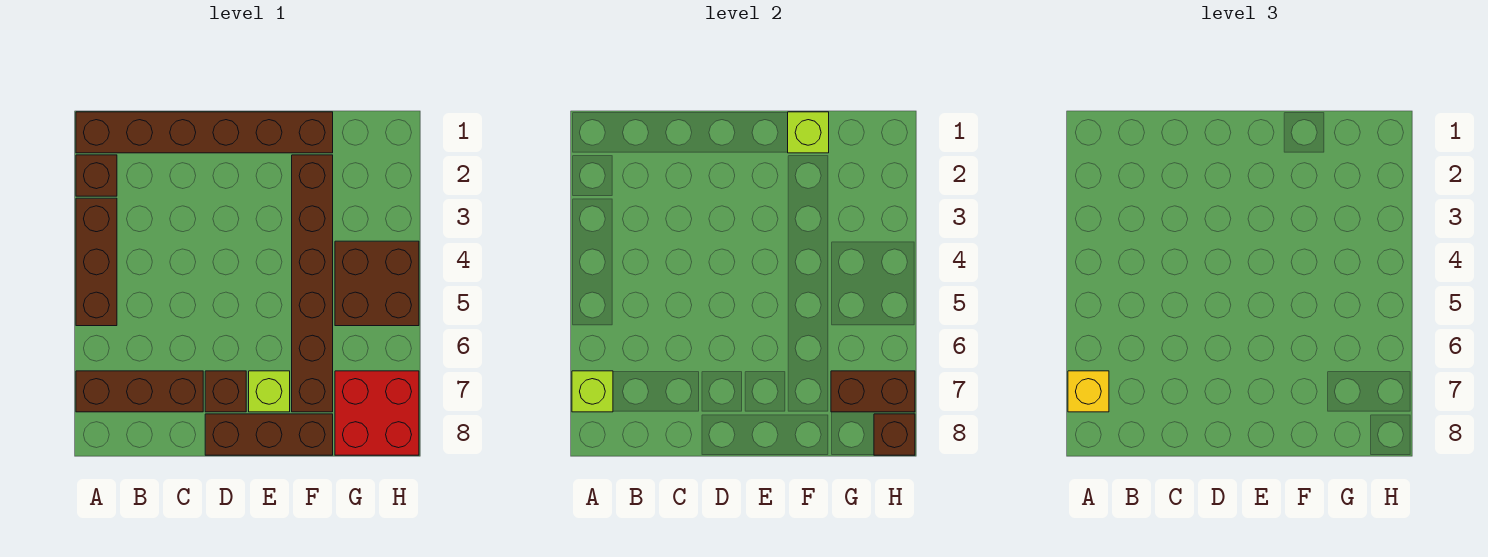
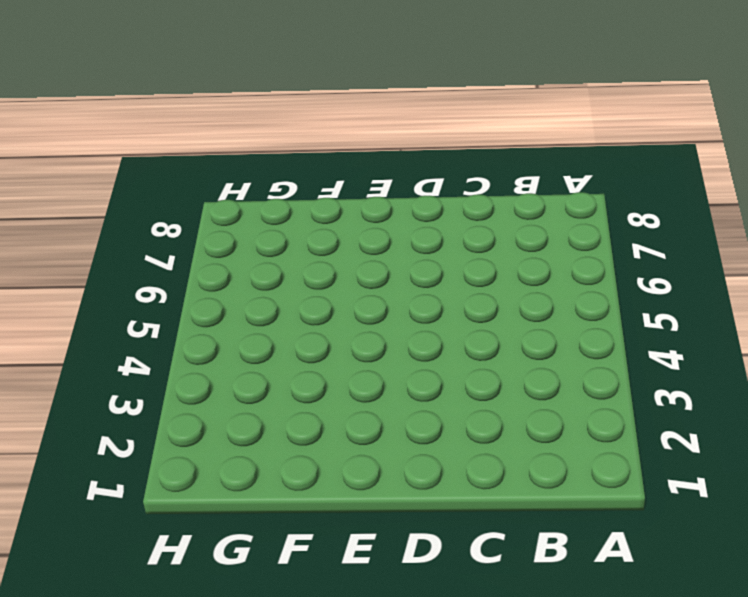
none -> brown 1x6 brick [76,112,333,153]
none -> brown 1x1 brick [76,155,117,196]
none -> brown 1x3 brick [76,198,117,326]

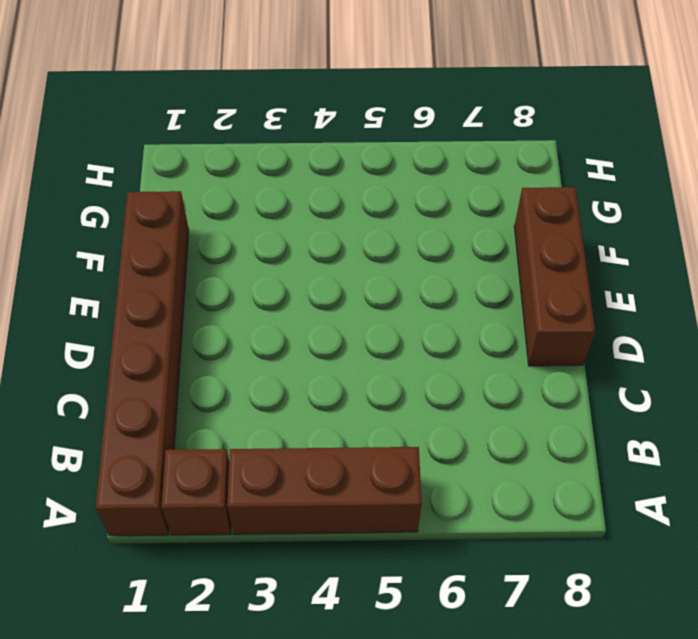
none -> brown 1x3 brick [76,371,203,412]
none -> brown 1x1 brick [205,371,246,412]
none -> lime 1x1 brick [249,371,290,412]

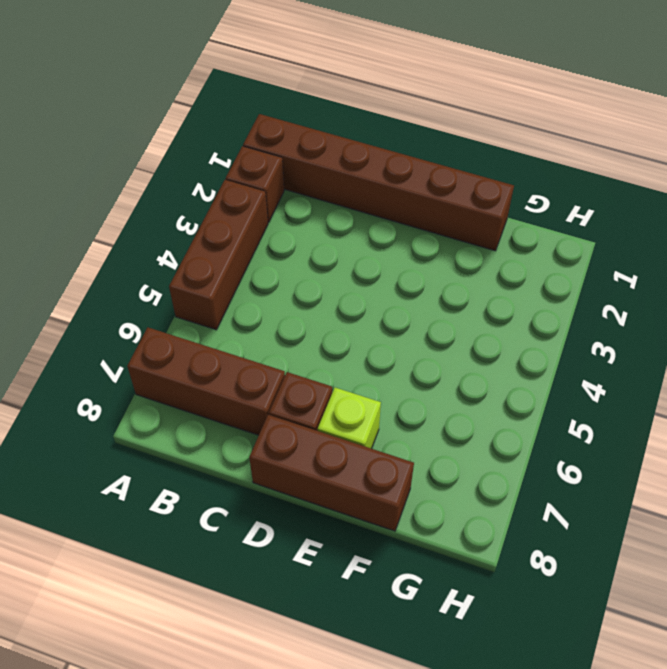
none -> brown 1x6 brick [292,155,333,412]
none -> brown 2x2 brick [335,241,419,326]
none -> red 2x2 brick [335,371,419,455]

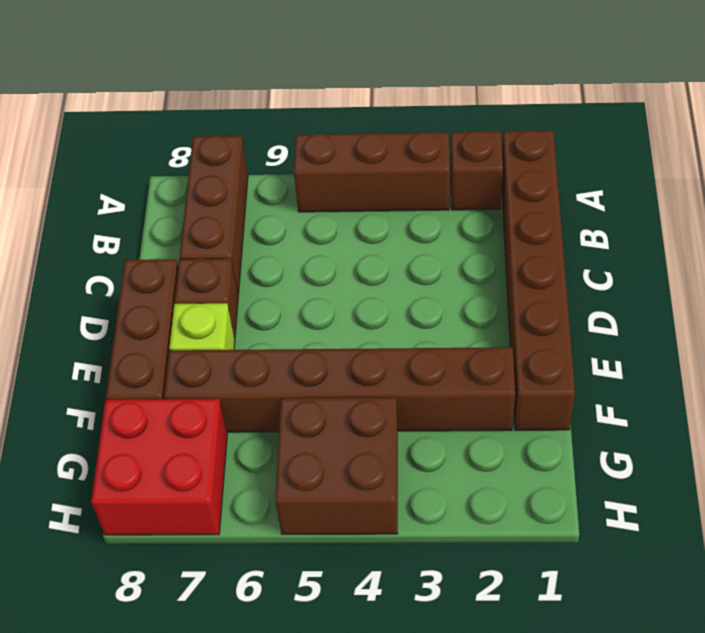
none -> lime 1x1 brick [572,371,613,412]
none -> lime 1x1 brick [788,112,829,153]
none -> brown 1x2 brick [831,371,915,412]

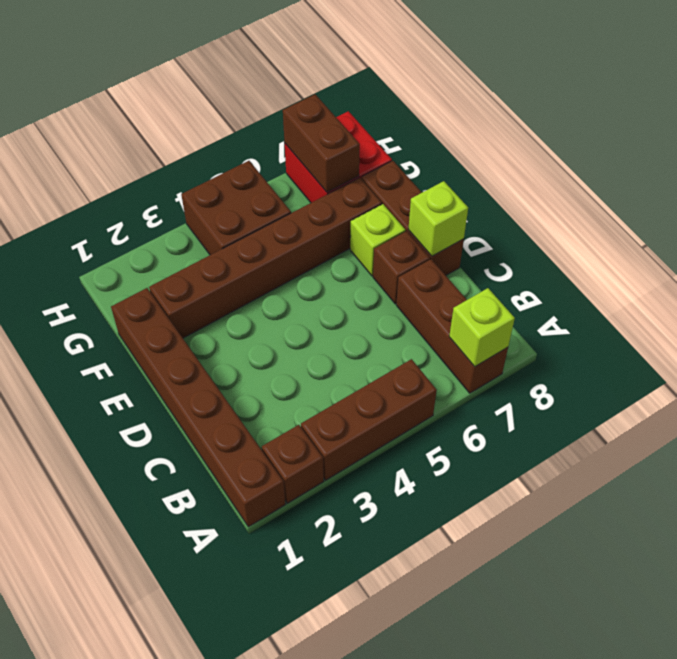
lime 1x1 brick [408,181,468,256] -> lime 1x1 brick moved to [788,112,829,153]
none -> brown 1x1 brick [874,414,915,455]
none -> yellow 1x1 brick [1068,371,1109,412]

